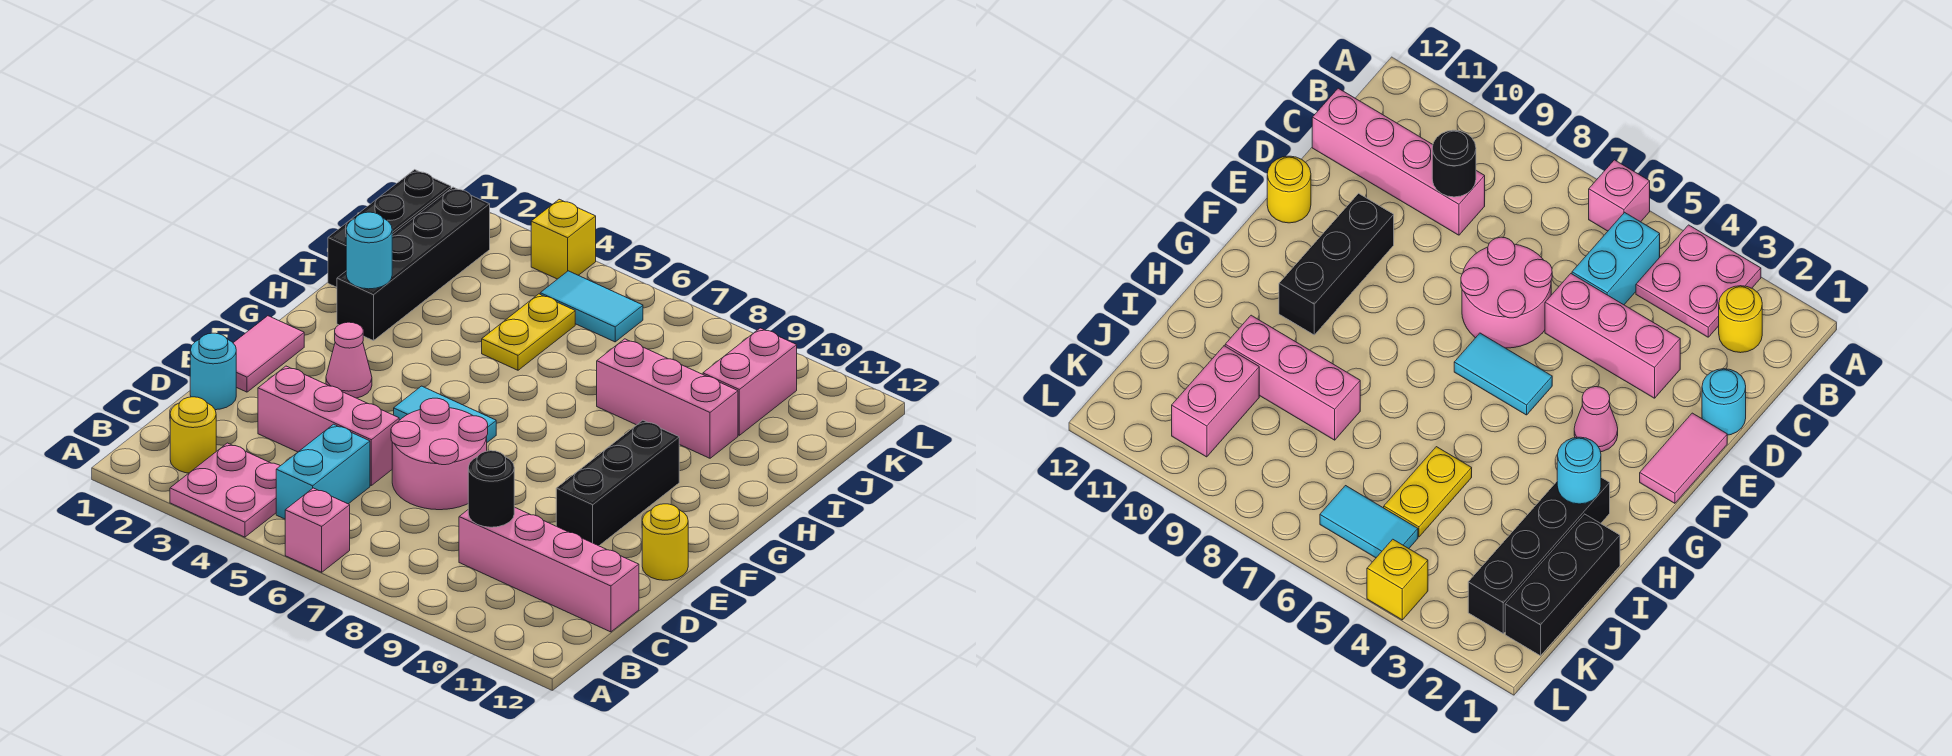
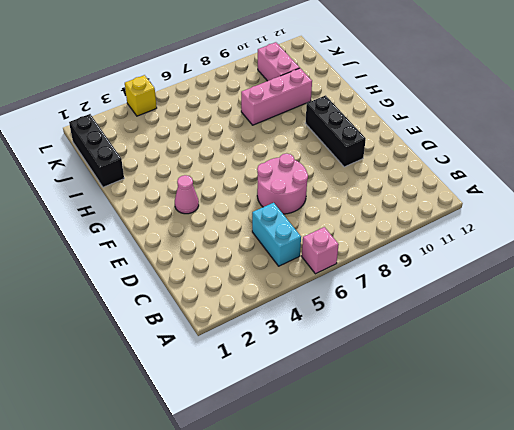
none -> pink 2x2 plate [170,443,280,537]
none -> yellow 1x1 round brick [170,397,216,473]
none -> pink 1x4 brick [459,507,639,632]

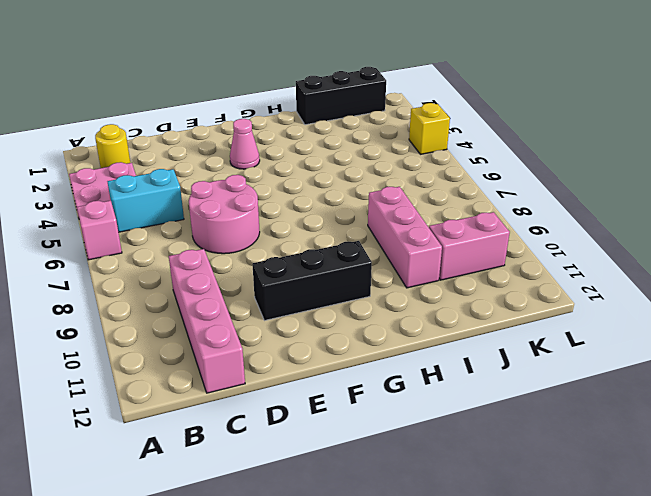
none -> cyan 1x1 round brick [190,333,236,410]
none -> pink 1x3 brick [258,366,399,485]
none -> pink 1x2 tile [233,316,304,392]

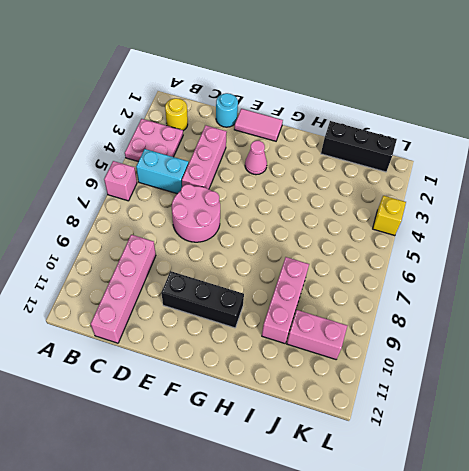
none -> yellow 1x1 round brick [642,504,688,580]
none -> cyan 1x2 tile [394,386,496,442]
none -> black 1x4 brick [337,187,490,341]

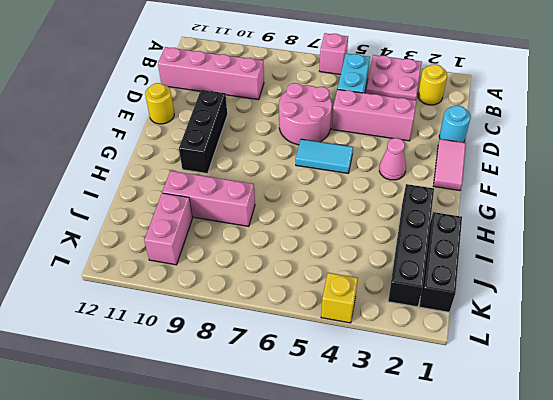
none -> yellow 1x2 plate [482,294,575,370]
none -> cyan 1x2 tile [540,271,643,342]
none -> black 1x1 round brick [468,451,514,527]

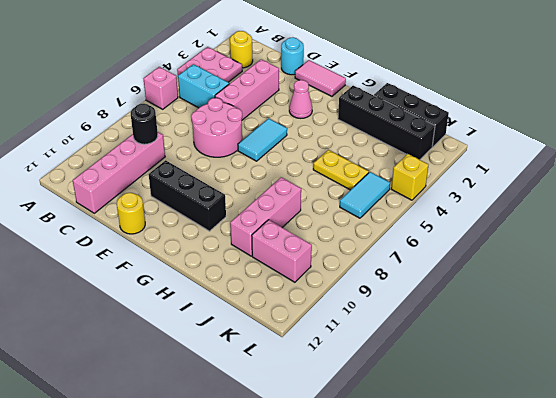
none -> cyan 1x1 round brick [346,212,392,289]

